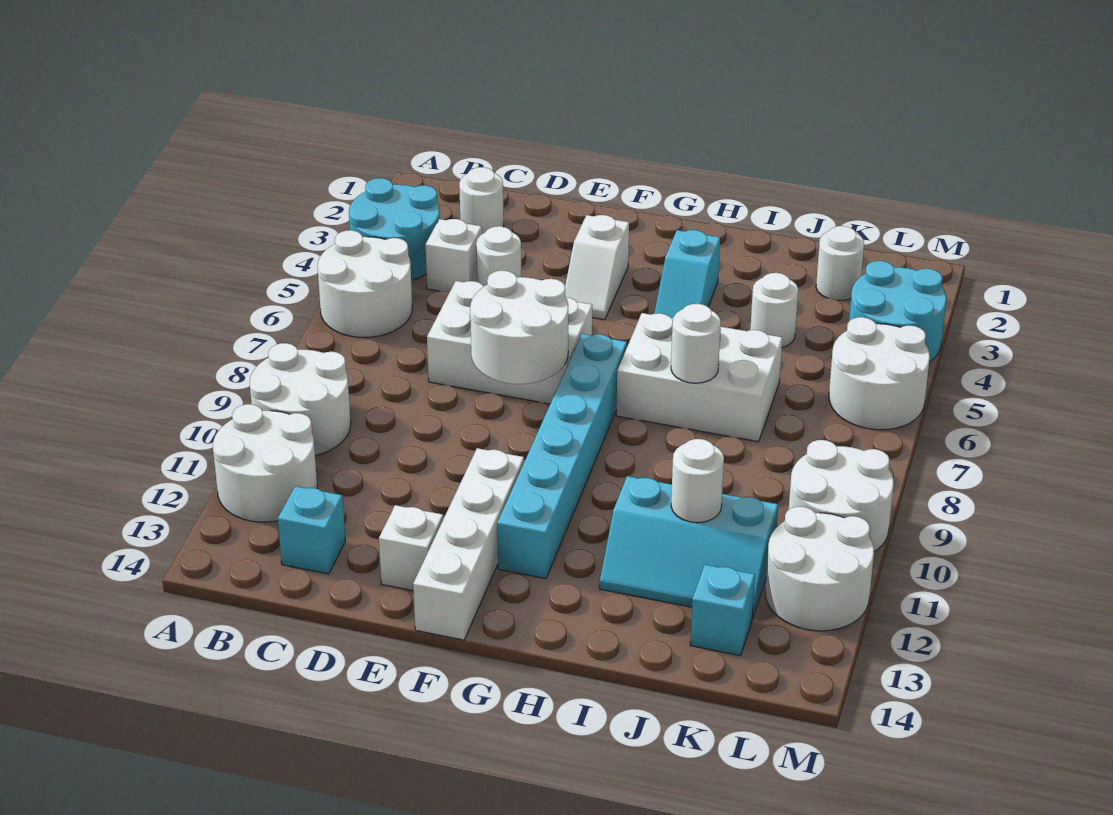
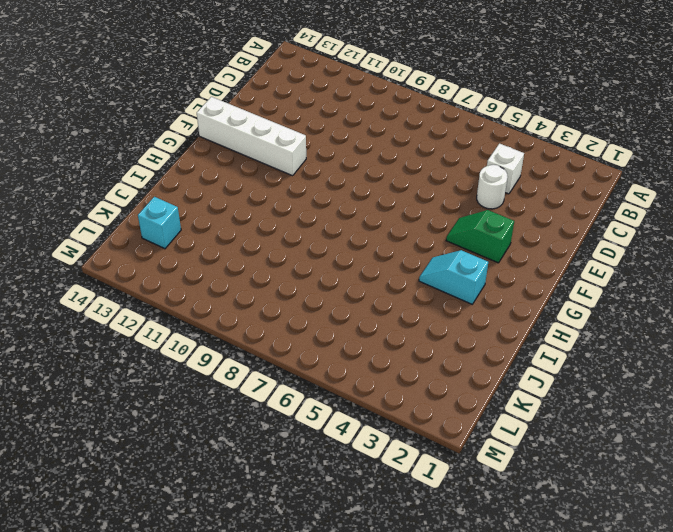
green 1x2 slope [446,210,514,263] -> white 1x2 slope [565,215,629,320]
none -> cyan 2x2 round brick [349,178,440,280]
none -> white 2x2 round brick [317,230,412,338]
none -> white 2x2 round brick [250,343,351,455]

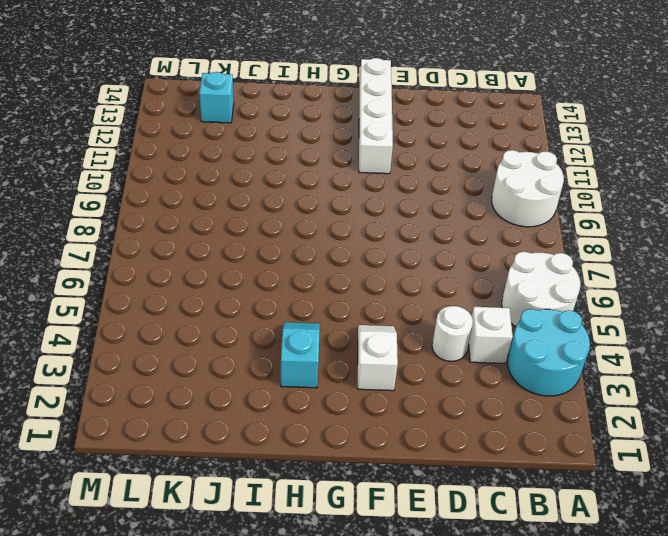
none -> white 2x2 round brick [213,404,317,522]
none -> white 1x1 round brick [459,167,504,234]
none -> cyan 1x1 brick [278,486,345,574]

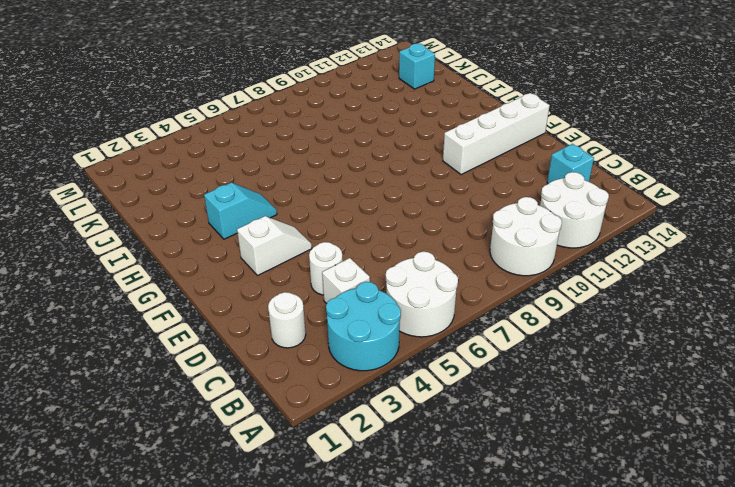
none -> white 2x3 brick [427,281,592,404]
none -> white 1x1 brick [379,505,443,591]
none -> cyan 1x6 brick [497,334,627,579]

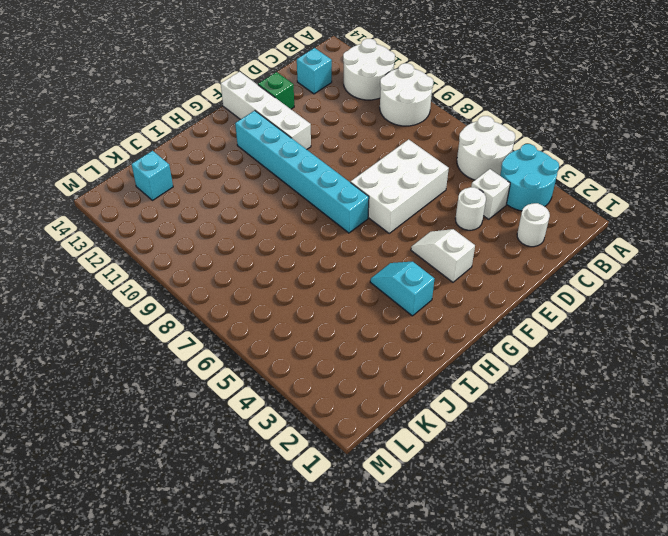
green 1x1 brick [258,72,294,109] -> white 1x1 brick [379,505,443,591]
none -> white 2x3 brick [616,313,782,442]
none -> cyan 2x3 slope [600,476,778,619]
none -> white 1x1 round brick [750,273,798,348]

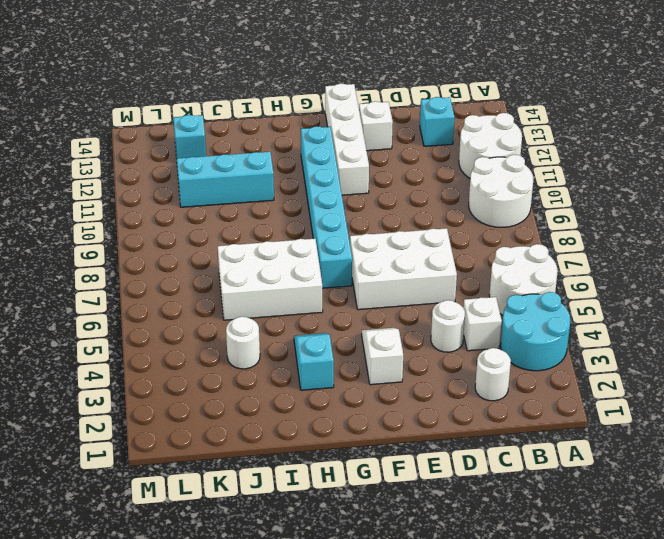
none -> white 1x1 round brick [816,226,864,300]
none -> cyan 2x2 round brick [849,260,946,362]
none -> white 2x2 round brick [829,317,930,430]

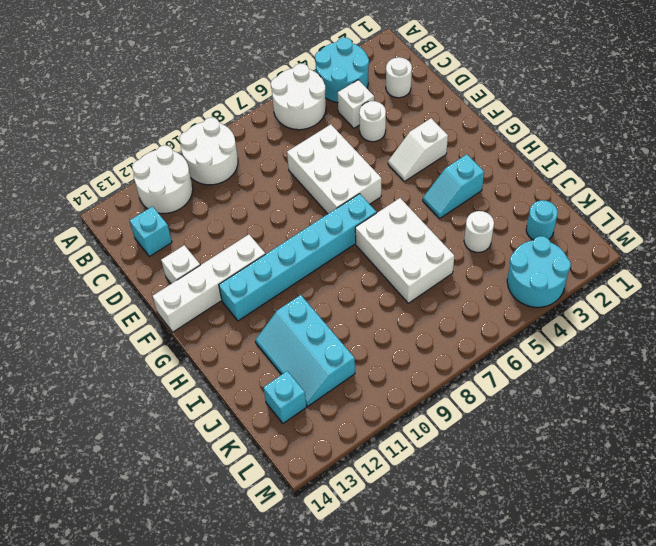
cyan 1x1 round brick [526,200,558,240] -> white 1x1 round brick [816,226,864,300]
none -> white 2x2 round brick [829,317,930,430]
none -> white 2x2 round brick [789,440,894,552]
none -> white 2x2 round brick [765,507,874,631]

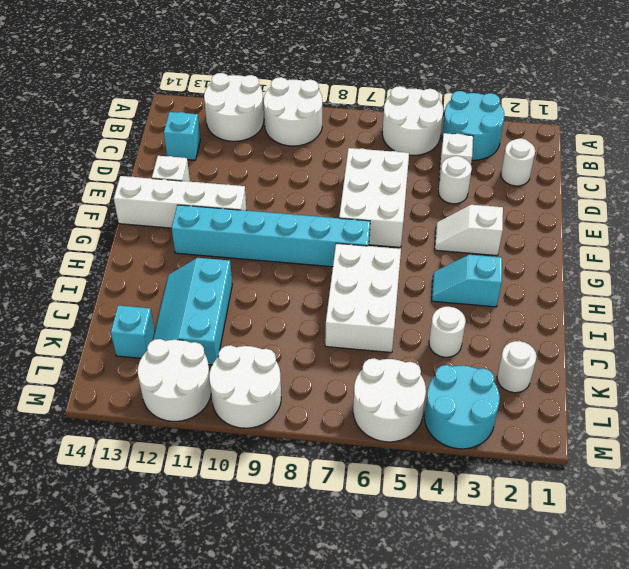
none -> white 2x2 round brick [470,271,568,384]
none -> white 1x1 round brick [671,304,721,383]
none -> white 1x1 round brick [671,439,724,523]

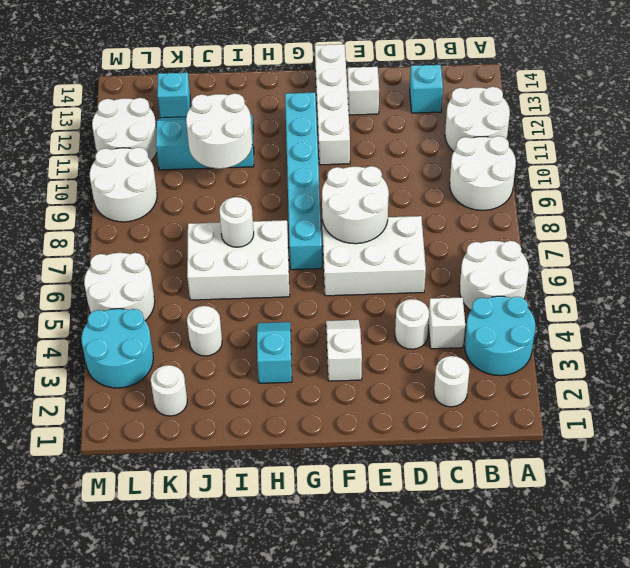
white 2x2 round brick [186,93,252,169] -> white 1x1 round brick [671,439,724,523]

